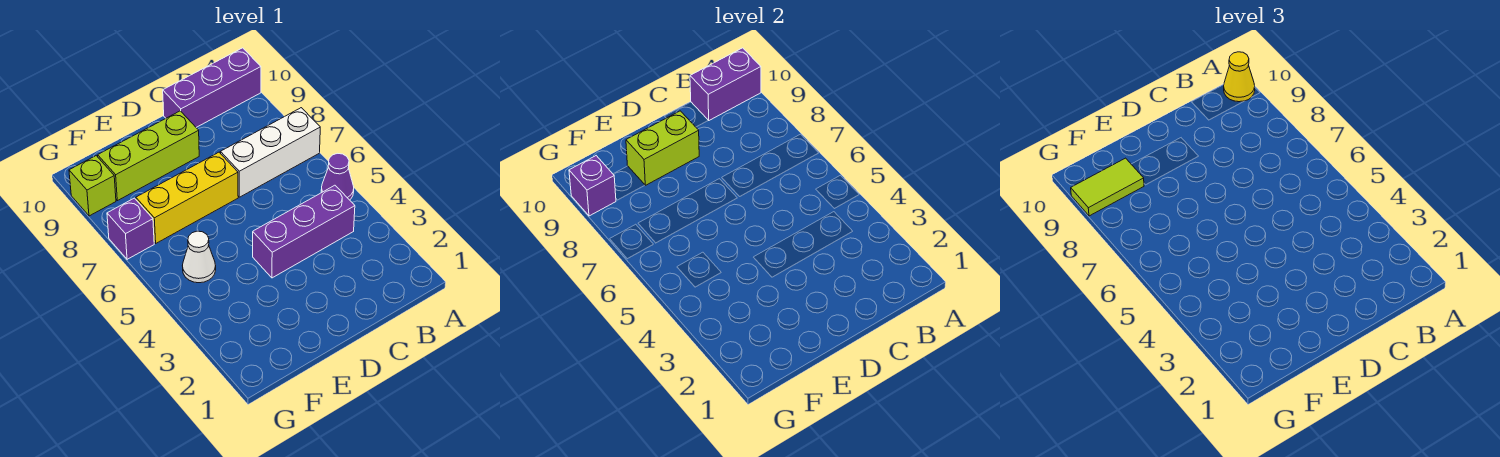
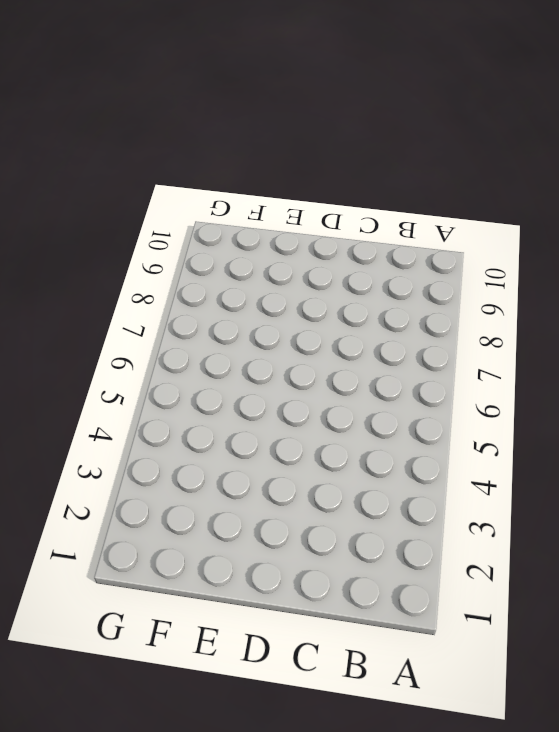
none -> purple 1x1 cone [321,153,354,200]
none -> white 1x3 brick [221,108,320,197]
none -> purple 1x3 brick [163,48,261,127]

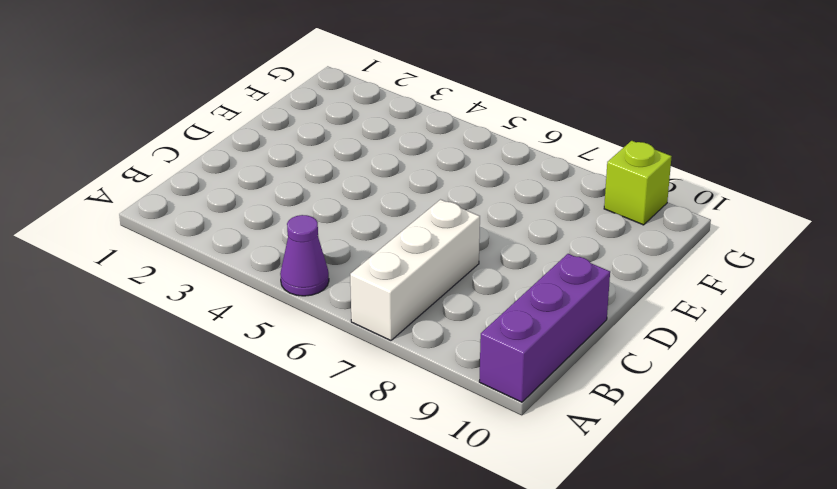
none -> purple 1x3 brick [253,185,355,278]
none -> yellow 1x3 brick [136,152,238,243]
none -> lime 1x3 brick [98,111,199,201]

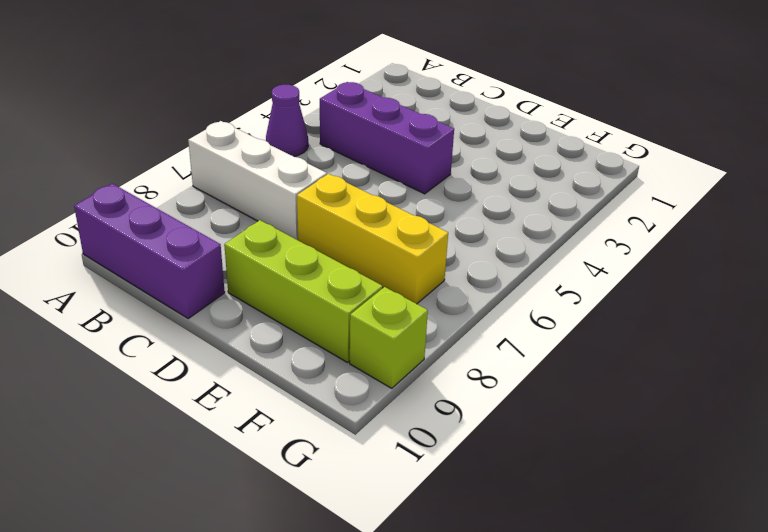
none -> white 1x1 cone [182,231,216,283]
none -> purple 1x1 brick [107,198,154,259]
none -> purple 1x2 brick [690,48,761,120]

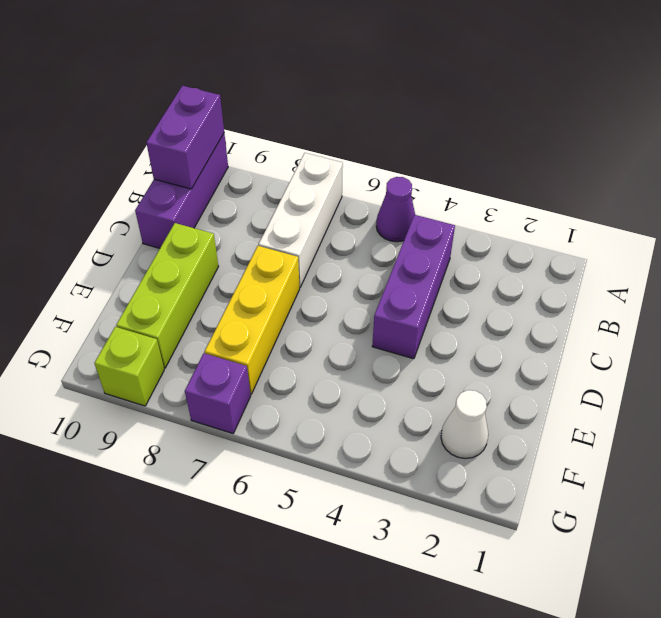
white 1x1 cone [441,390,488,459] -> white 1x1 cone moved to [182,231,216,283]
none -> lime 1x2 brick [626,111,699,185]
none -> purple 1x1 brick [569,156,616,216]
none -> yellow 1x1 cone [1224,52,1255,102]

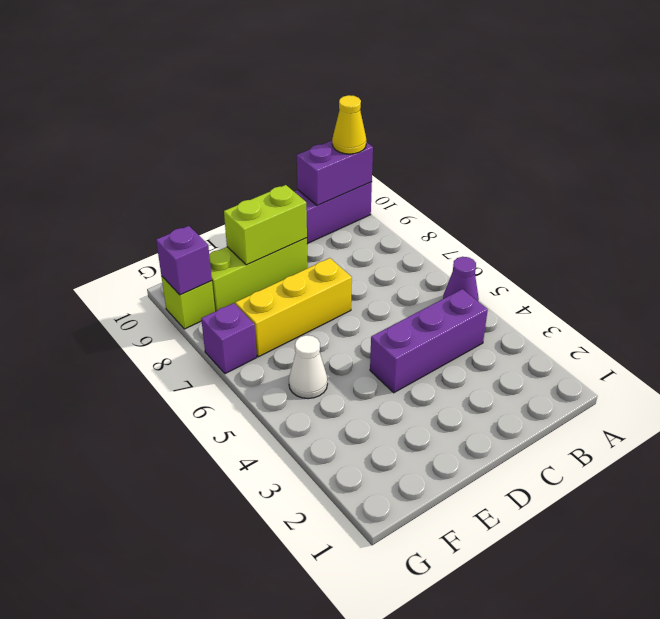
none -> white 1x3 brick [221,108,320,197]
none -> lime 1x2 tile [1071,158,1144,216]

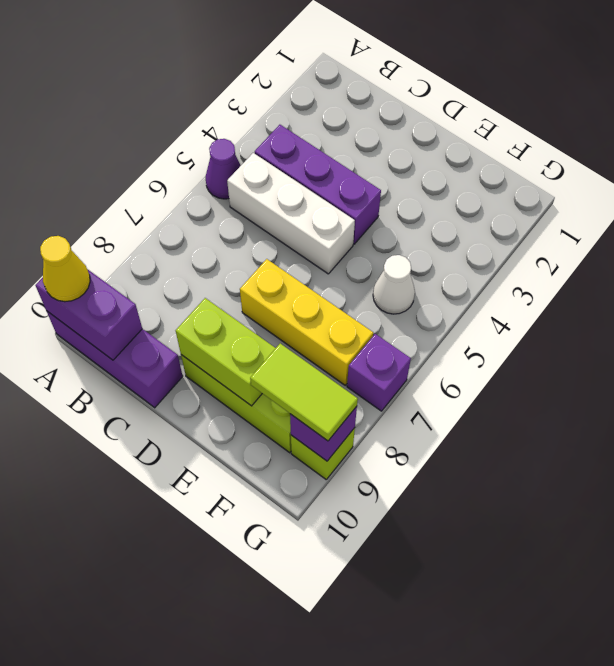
white 1x3 brick [227,153,355,274] -> white 1x3 brick moved to [221,108,320,197]

